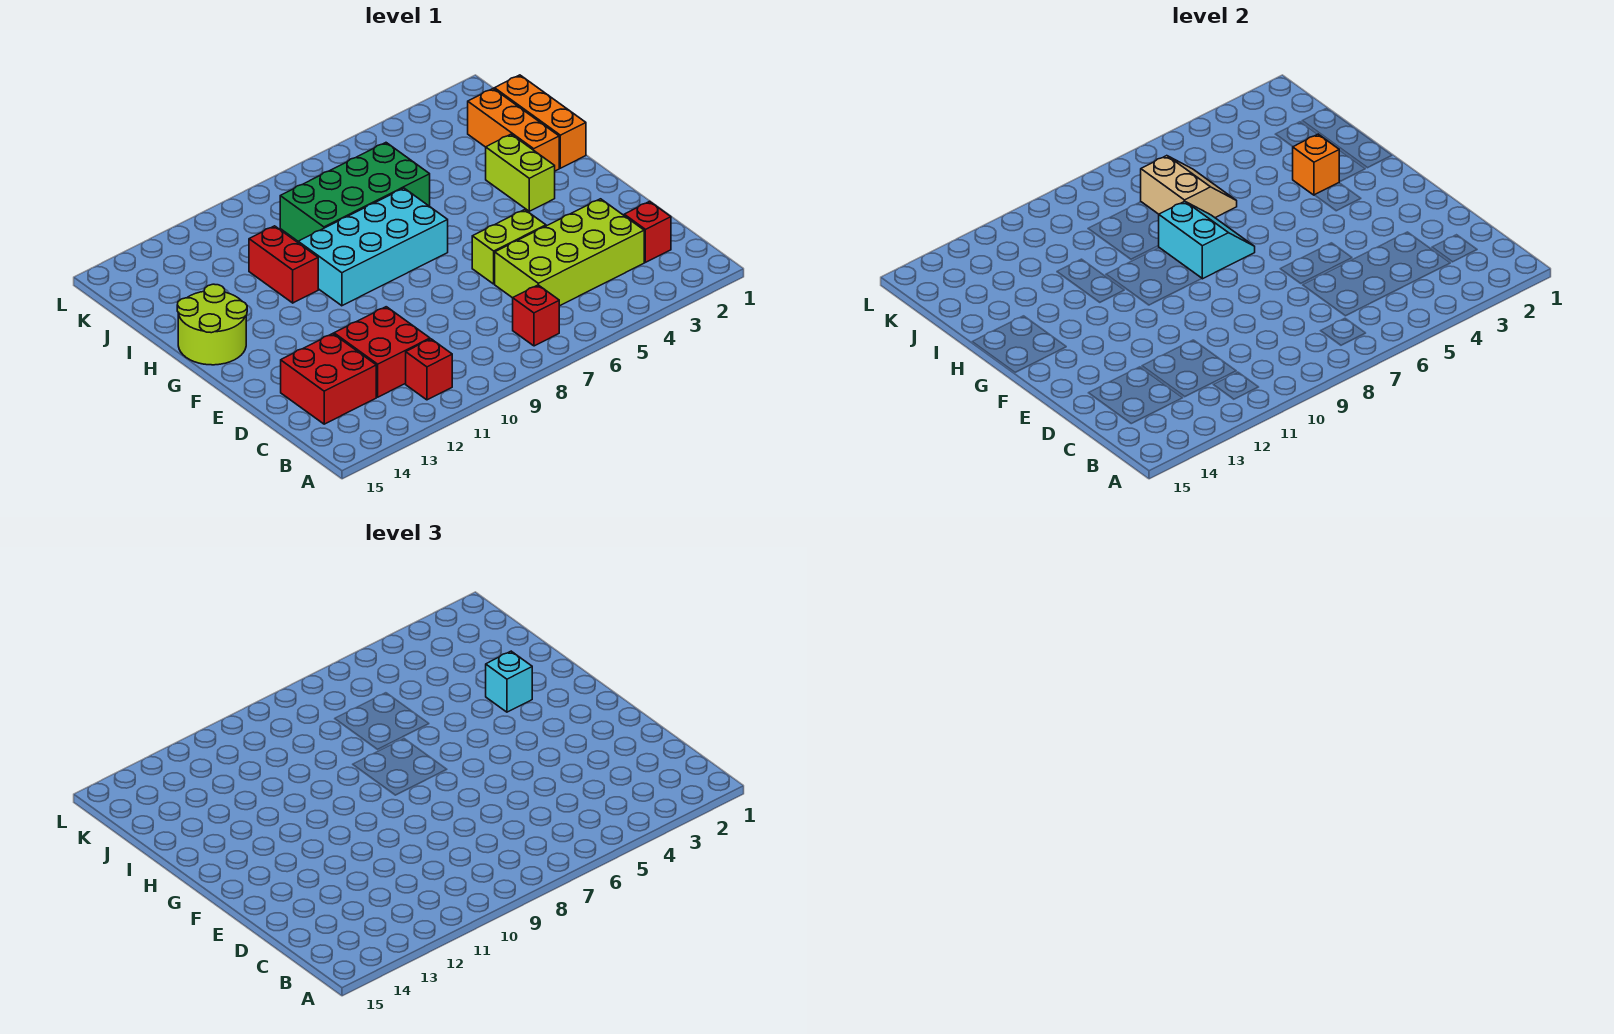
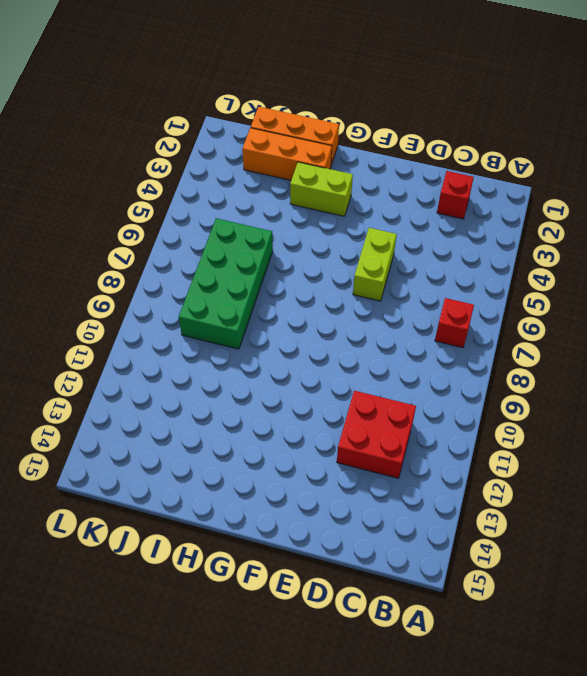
none -> red 1x1 brick [406,339,452,400]
none -> lime 2x4 brick [495,199,644,306]
none -> red 2x2 brick [281,334,376,424]

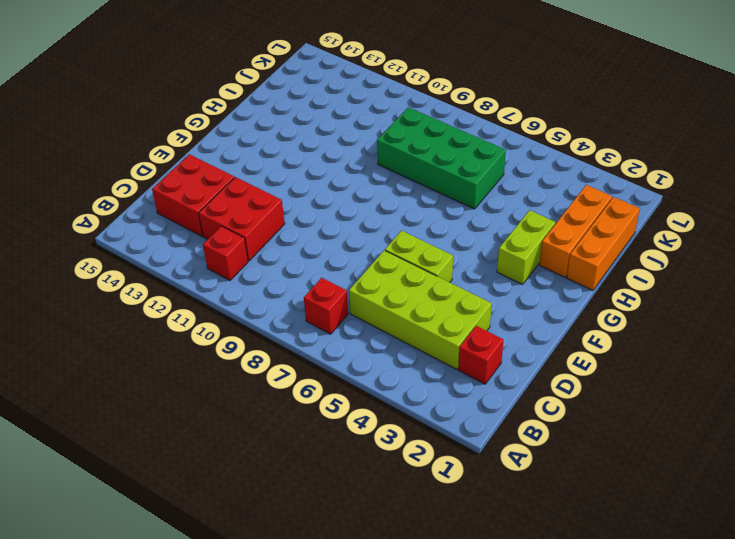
none -> cyan 2x4 brick [298,188,448,306]
none -> lime 2x2 round brick [177,284,247,365]
none -> red 1x2 brick [249,226,318,303]

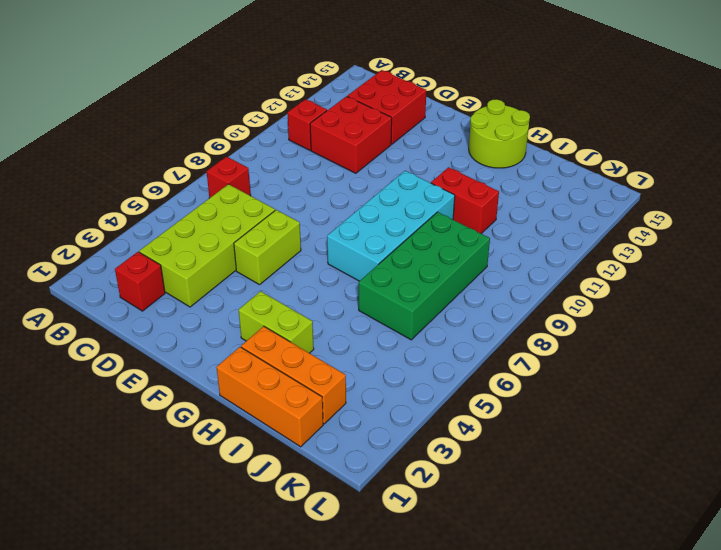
none -> cyan 2x2 slope [1159,201,1255,279]
none -> orange 1x1 brick [1293,134,1340,195]
none -> tan 2x2 slope [1141,156,1237,218]

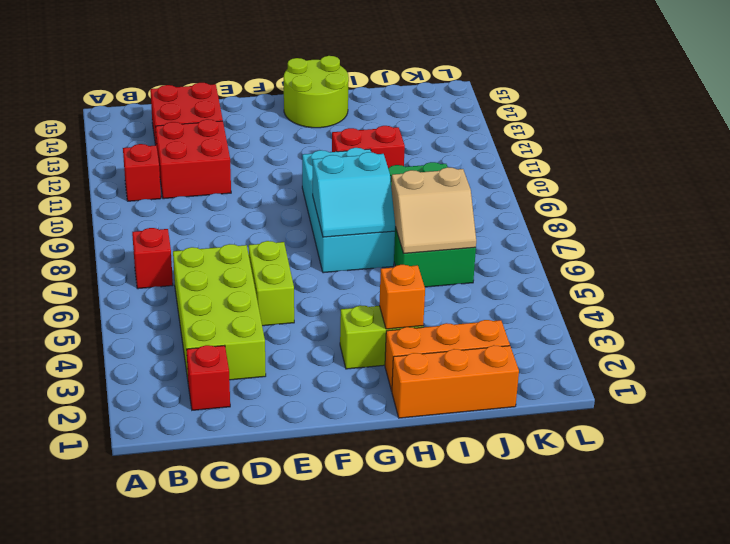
none -> cyan 1x1 brick [486,651,532,712]

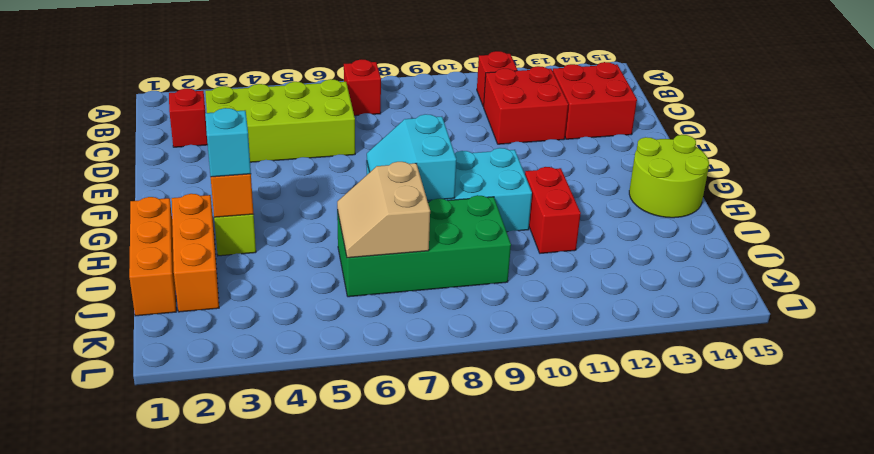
none -> lime 1x2 brick [472,210,546,284]

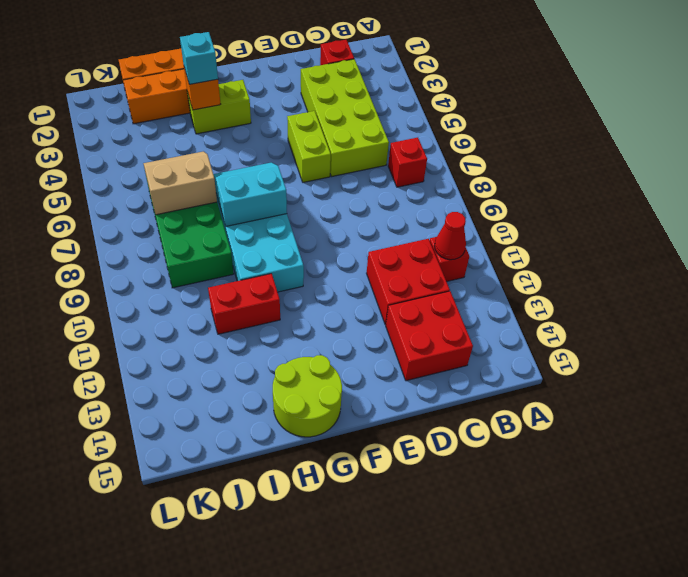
red 1x1 cone [434,212,466,260] -> none

